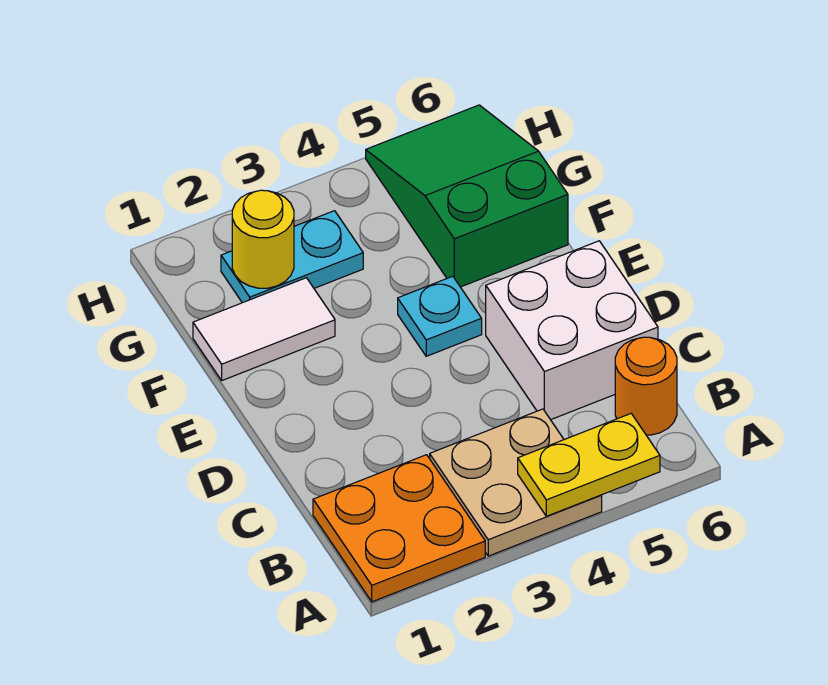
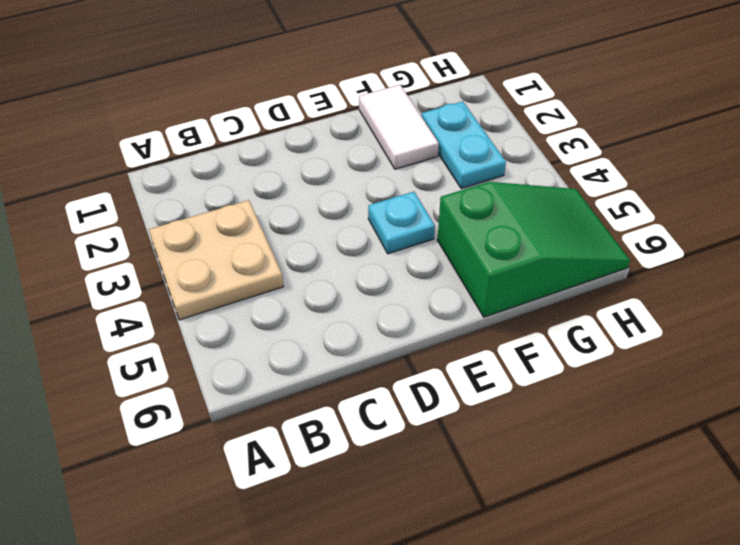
none -> orange 2x2 plate [313,455,485,602]
none -> orange 1x1 round brick [615,337,677,435]

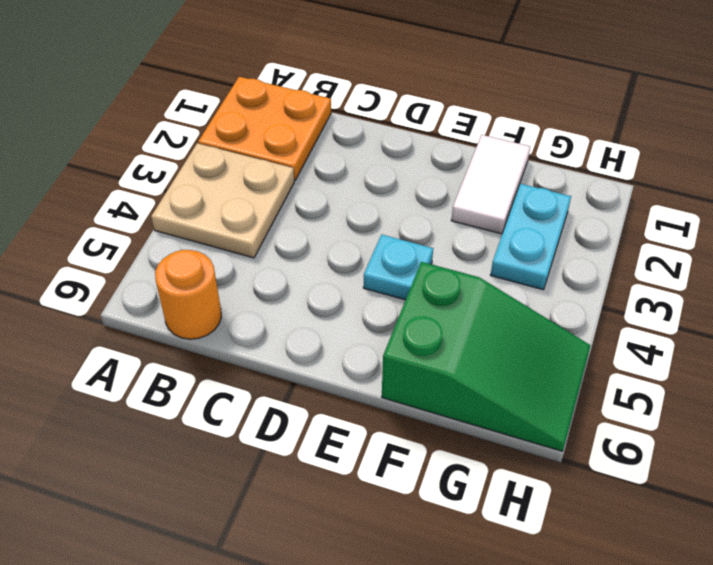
none -> white 2x2 brick [486,241,658,420]
none -> yellow 1x2 plate [518,414,660,516]

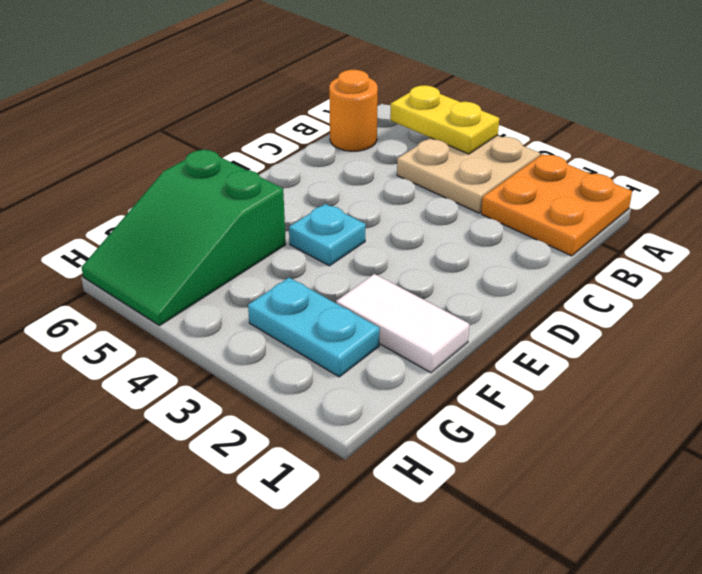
none -> white 2x2 brick [486,241,658,420]
none -> yellow 1x1 round brick [232,190,294,288]

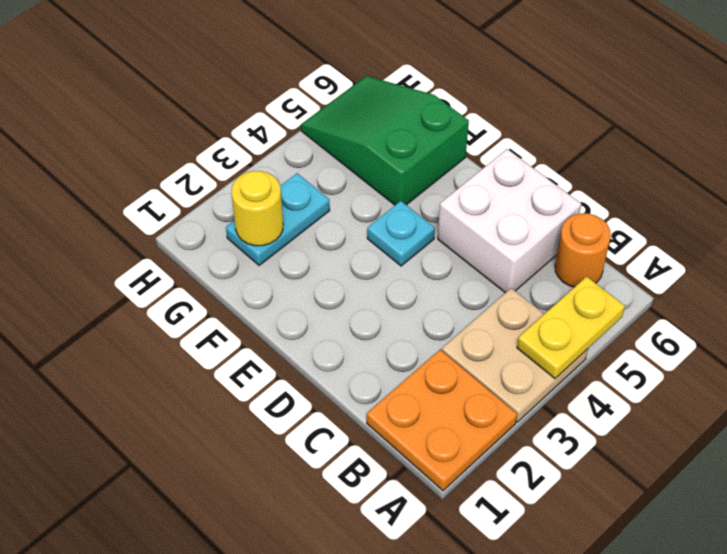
none -> white 1x2 tile [193,278,335,380]

